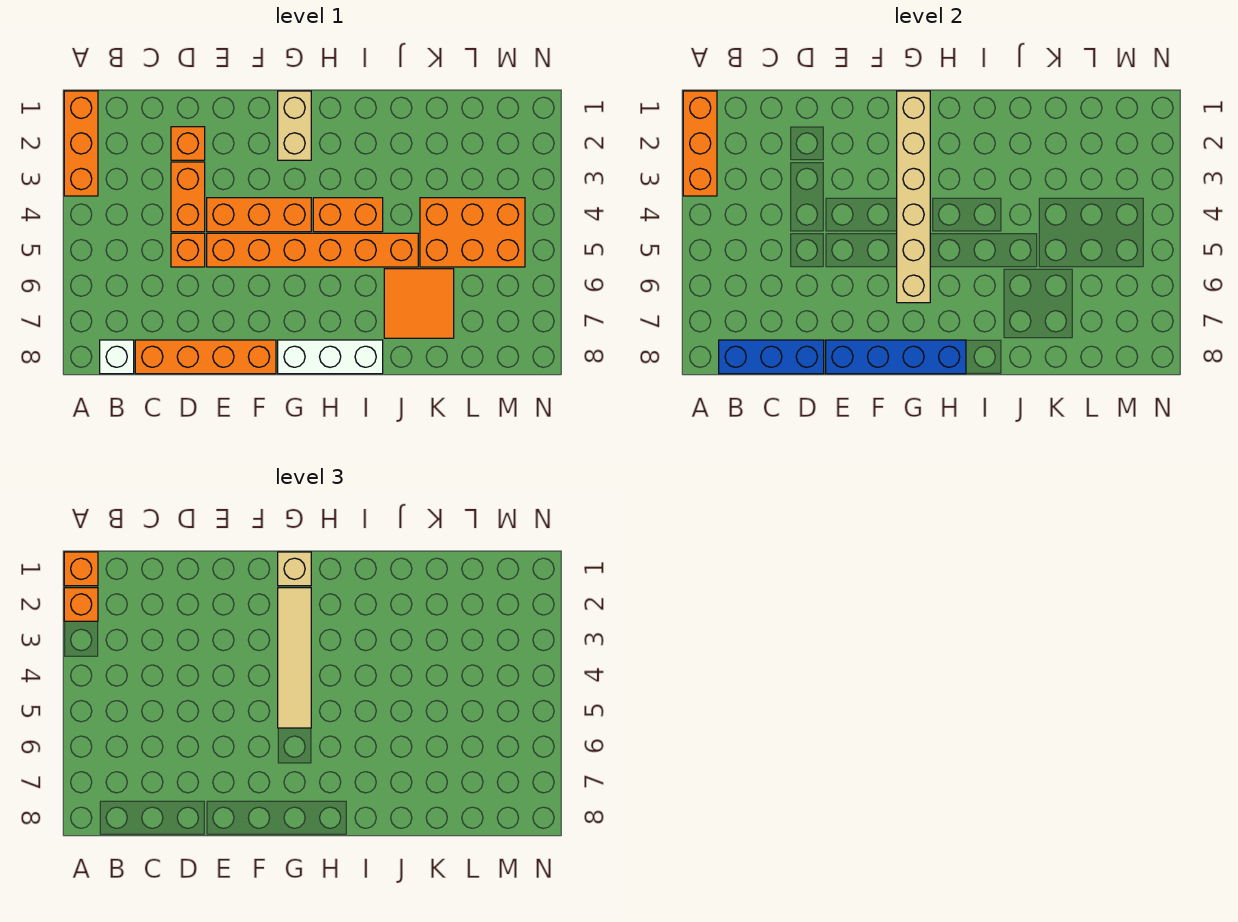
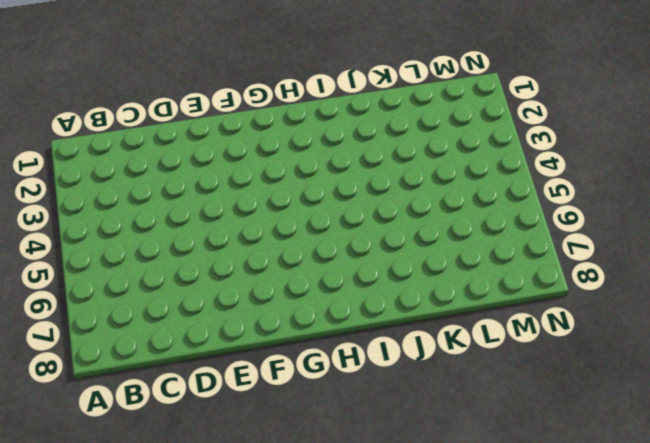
none -> orange 1x3 brick [64,91,98,196]
none -> white 1x1 brick [100,340,134,374]
none -> orange 1x4 brick [135,340,276,374]

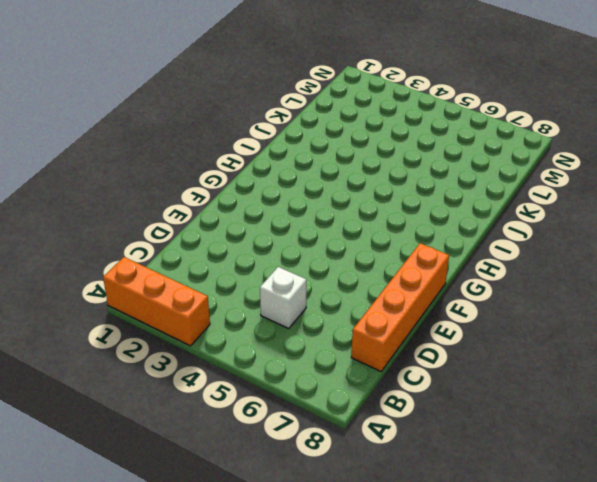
white 1x1 brick [260,267,306,328] -> white 1x1 brick moved to [100,340,134,374]
none -> orange 1x1 brick [171,127,205,160]
none -> orange 1x2 brick [171,162,205,232]
none -> orange 1x1 brick [171,233,205,267]

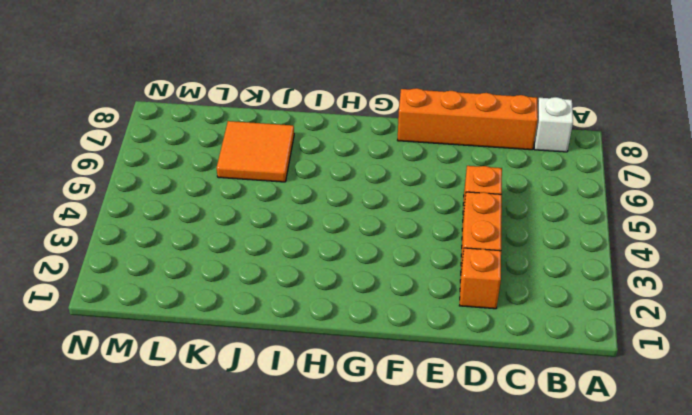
none -> orange 1x3 brick [64,91,98,196]
none -> orange 1x3 brick [207,198,311,232]
none -> orange 1x6 brick [207,233,418,267]

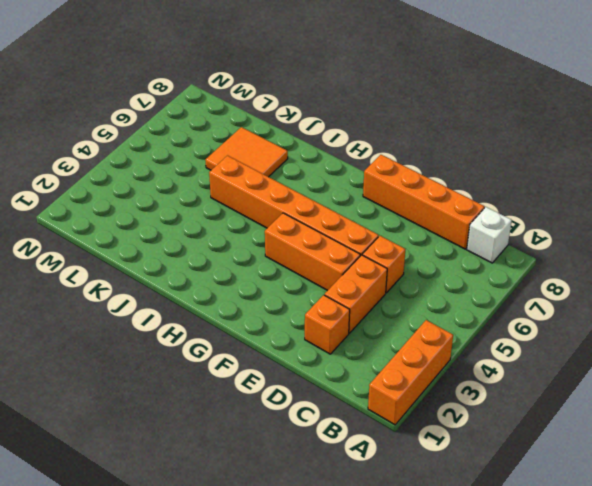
none -> tan 1x2 brick [278,91,311,160]
none -> white 1x3 brick [278,340,383,374]
none -> orange 1x2 brick [313,198,383,232]

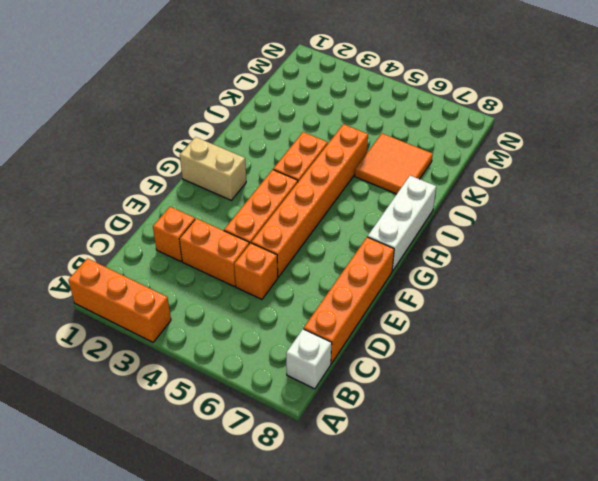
none -> orange 2x3 brick [420,198,525,267]
none -> orange 1x3 brick [683,91,717,196]
none -> blue 1x3 brick [719,340,824,374]

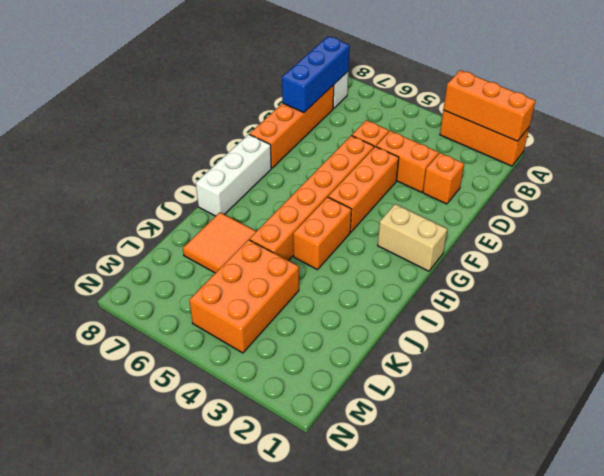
none -> blue 1x4 brick [826,340,966,374]
none -> tan 1x6 brick [897,91,930,303]
none -> orange 1x1 brick [64,552,98,586]

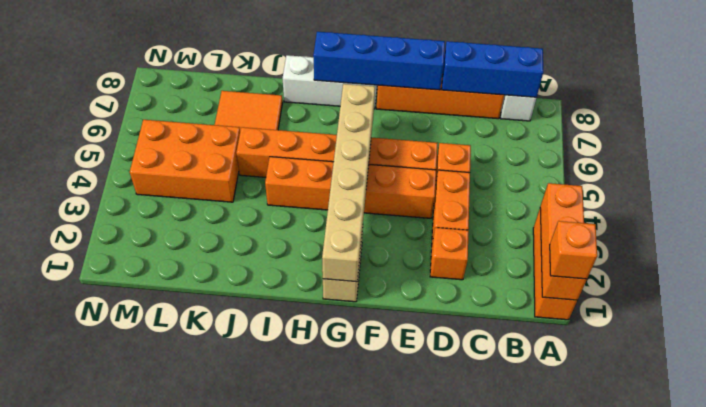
none -> orange 1x1 brick [64,588,98,621]
none -> tan 1x1 brick [278,552,311,586]
none -> tan 1x4 tile [278,588,311,728]

